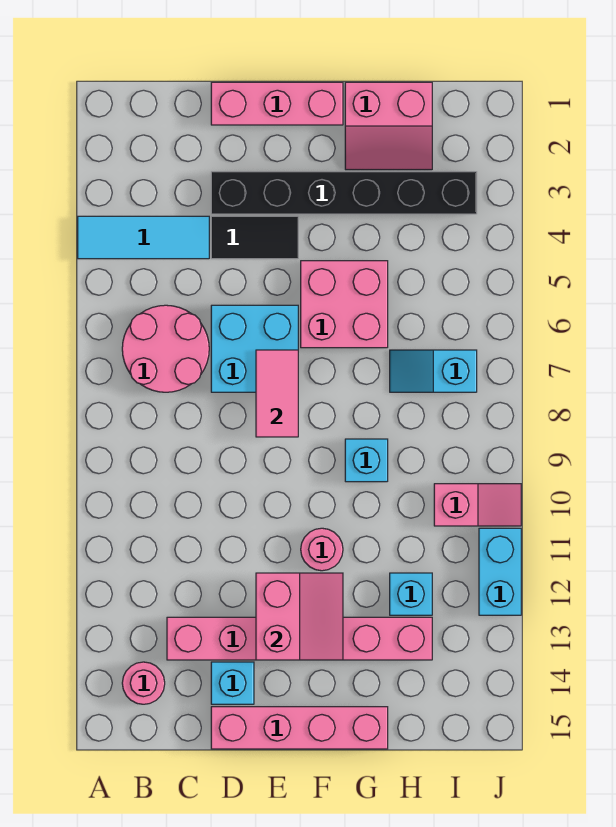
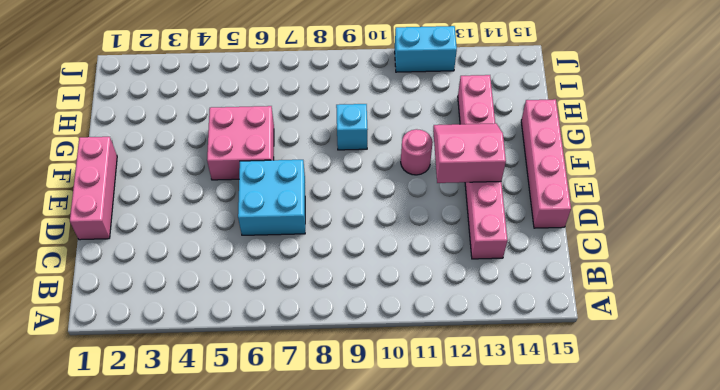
none -> cyan 1x3 tile [78,216,209,259]
none -> pink 2x2 round brick [122,305,209,392]
none -> pink 1x1 round brick [122,662,165,704]

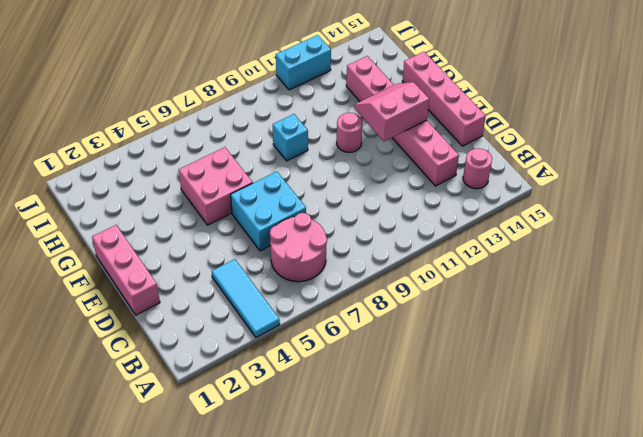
none -> black 1x6 brick [211,172,477,214]
none -> black 1x2 tile [211,216,298,259]
none -> cyan 1x1 brick [211,662,254,704]

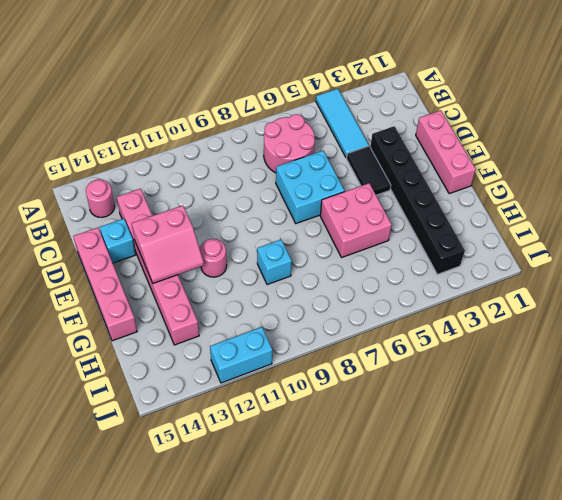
none -> pink 2x2 slope [345,82,432,170]
none -> cyan 1x2 slope [390,350,477,392]
none -> cyan 1x1 brick [390,573,432,615]

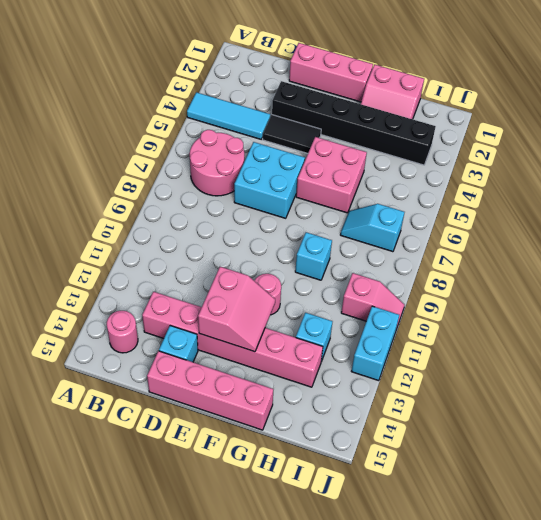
none -> pink 1x2 tile [256,350,298,437]

